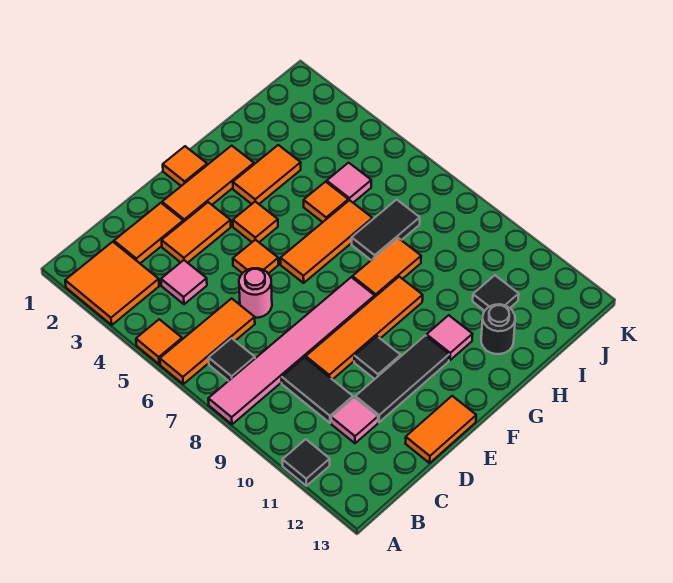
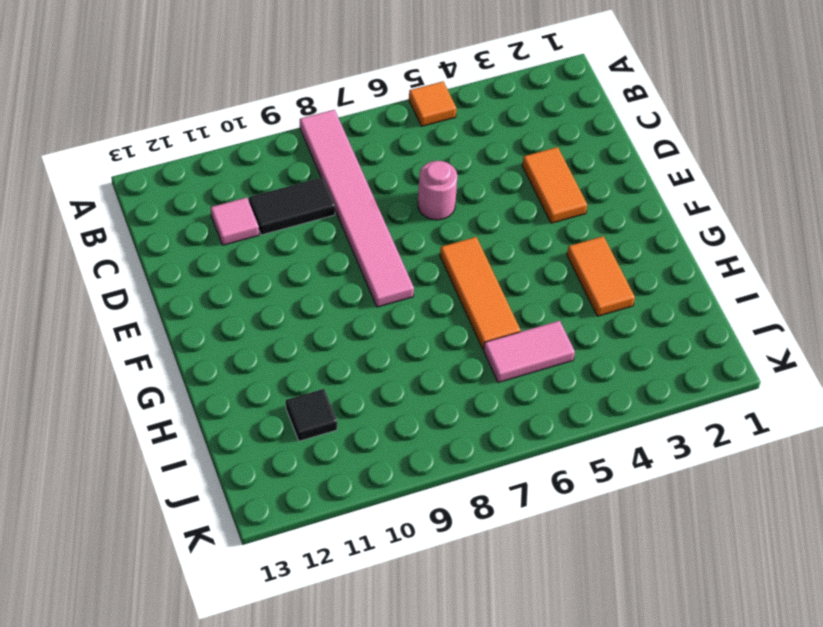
pink 1x2 tile [484,321,575,383] -> pink 1x1 tile [327,163,371,203]
none -> orange 2x2 tile [65,242,159,325]
none -> orange 1x3 tile [160,298,255,384]
none -> black 1x1 tile [282,439,330,486]

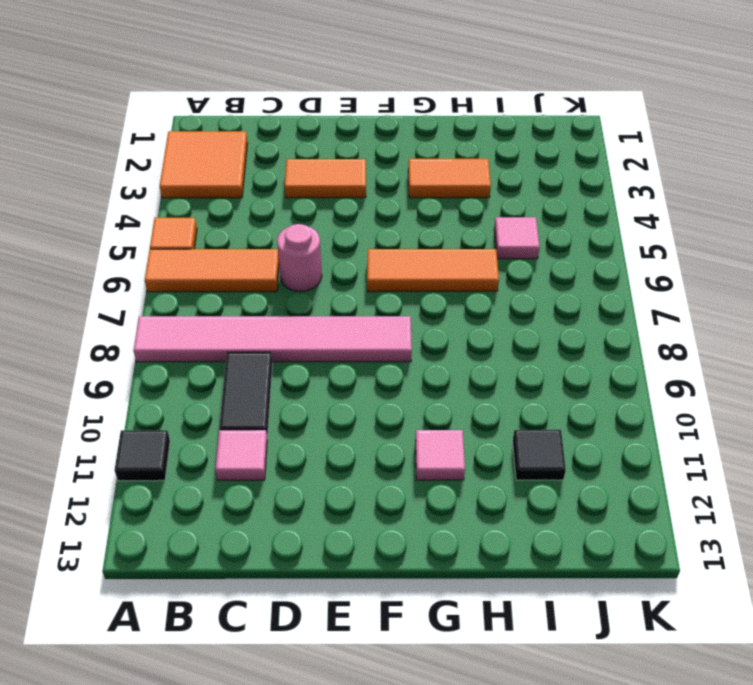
none -> black 1x1 tile [209,338,255,381]
none -> orange 1x2 tile [114,203,183,263]
none -> pink 1x1 tile [161,260,207,304]

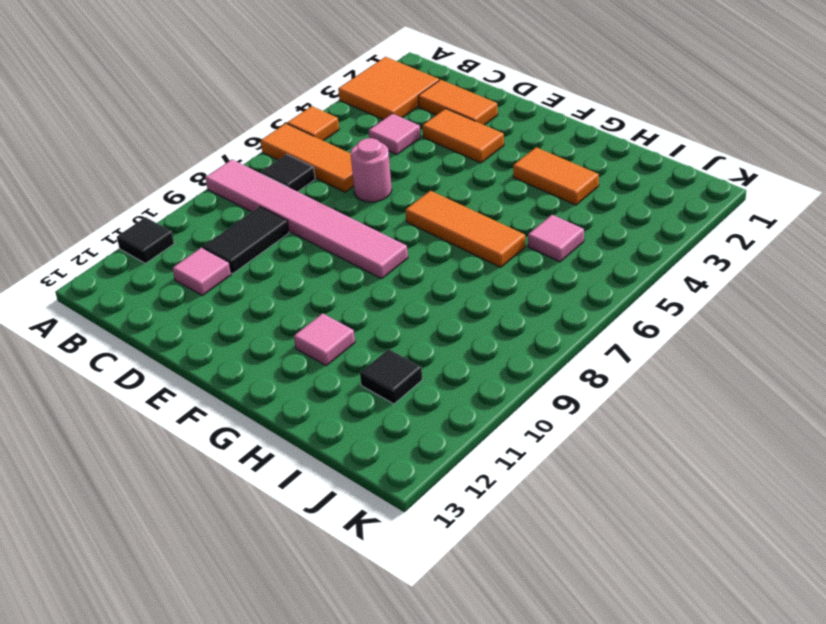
none -> orange 1x4 tile [306,277,423,380]
none -> black 1x3 tile [355,335,449,422]
none -> orange 1x2 tile [405,396,476,463]

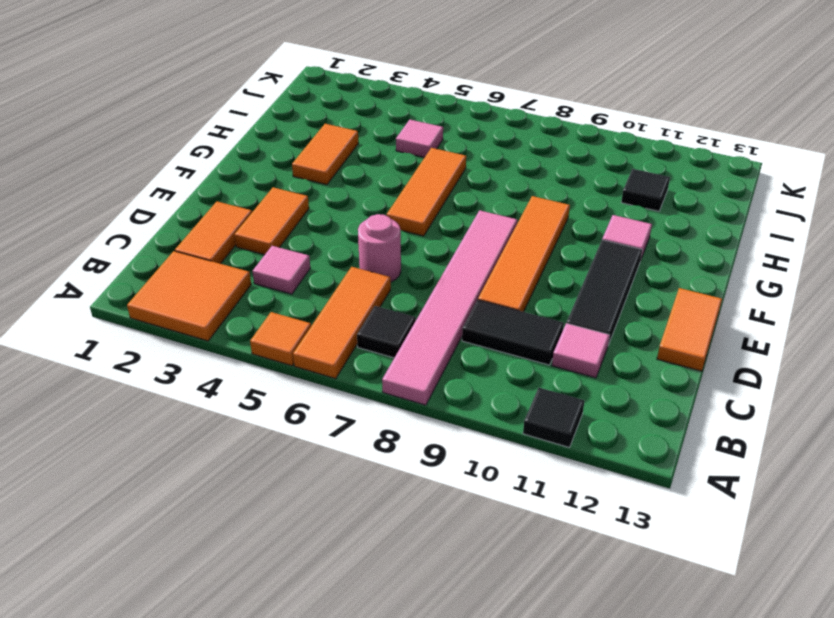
none -> orange 1x3 tile [162,146,254,222]
none -> orange 1x1 tile [233,240,278,273]
none -> black 1x1 tile [354,336,401,379]

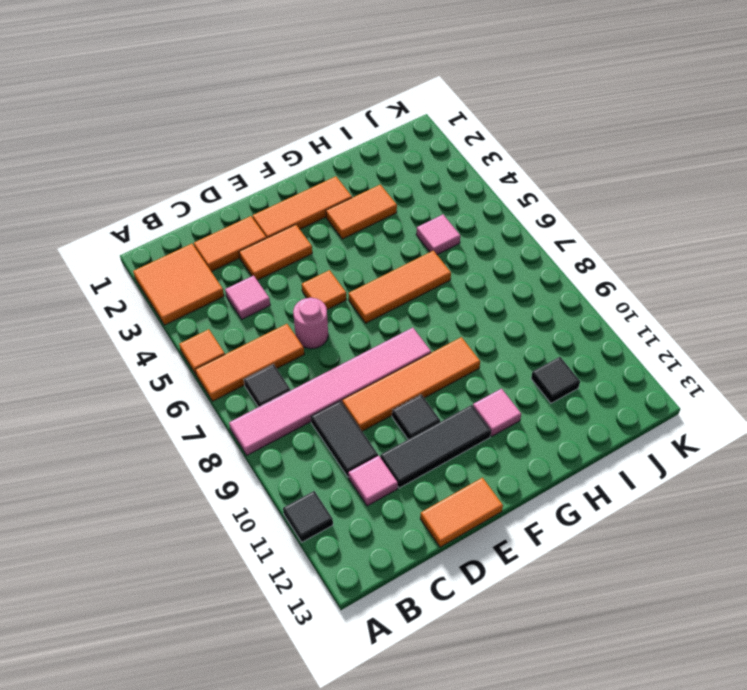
none -> orange 1x1 tile [163,146,207,186]
none -> orange 1x1 tile [233,202,278,242]
none -> orange 1x2 tile [352,238,421,297]

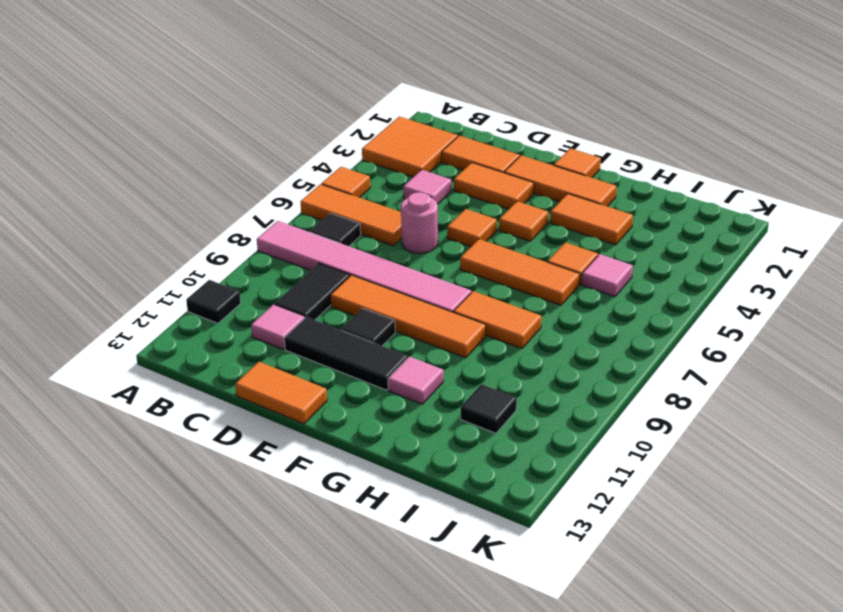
none -> black 1x2 tile [352,200,420,260]
none -> black 1x1 round brick [481,304,515,354]

